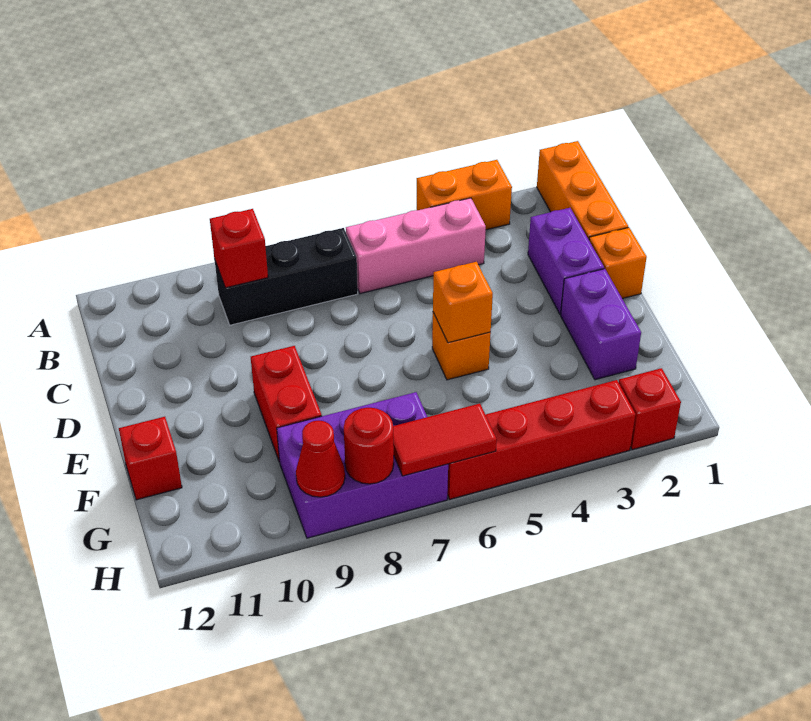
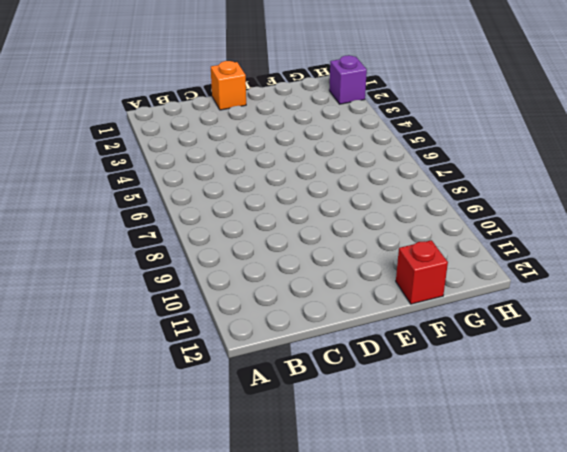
purple 1x1 brick [329,55,367,104] -> red 1x1 brick [619,368,681,450]
none -> orange 1x3 brick [537,141,628,239]
none -> orange 1x2 brick [417,160,512,230]
none -> pink 1x3 brick [346,198,486,294]

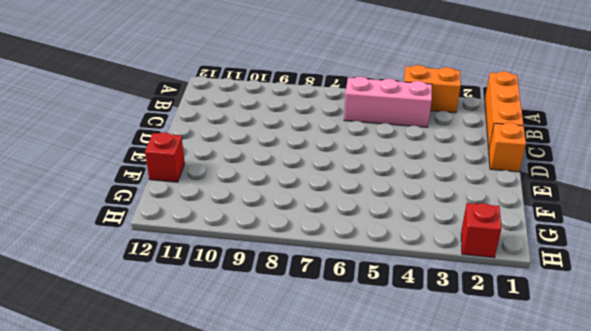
none -> black 1x3 brick [215,228,358,325]
none -> purple 1x2 brick [528,208,604,314]
none -> purple 1x2 brick [561,269,641,380]

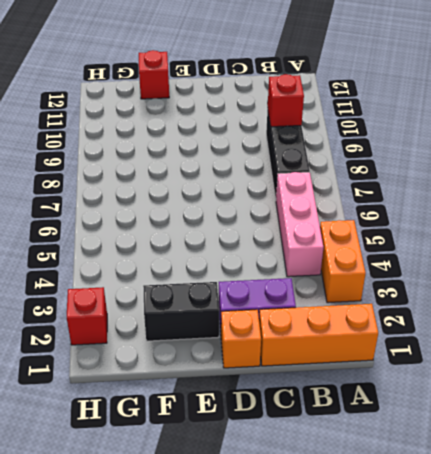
black 1x2 brick [143,282,219,341] -> purple 1x2 brick [561,269,641,380]
none -> orange 1x1 brick [432,313,491,380]
none -> red 1x2 brick [251,346,322,462]
none -> purple 2x3 brick [277,392,448,538]

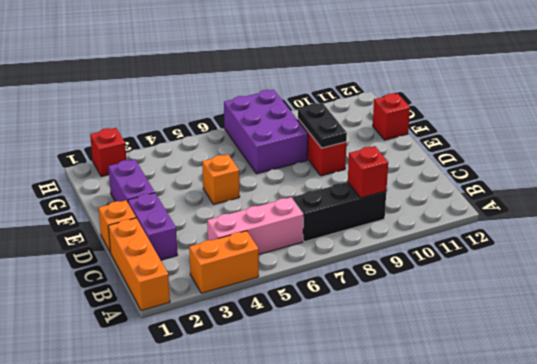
black 1x2 plate [298,103,347,148] -> none
purple 2x3 brick [224,90,308,174] -> purple 2x3 brick turned to [277,392,448,538]
none -> red 1x4 brick [447,380,636,499]
none -> orange 1x1 brick [433,262,493,343]
none -> red 1x2 tile [393,404,497,476]

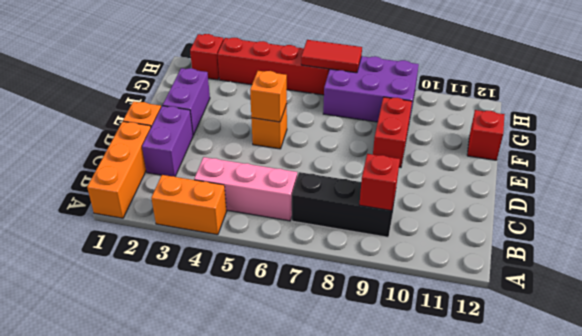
none -> red 1x1 round brick [344,408,394,484]
none -> red 1x1 cone [296,421,345,497]

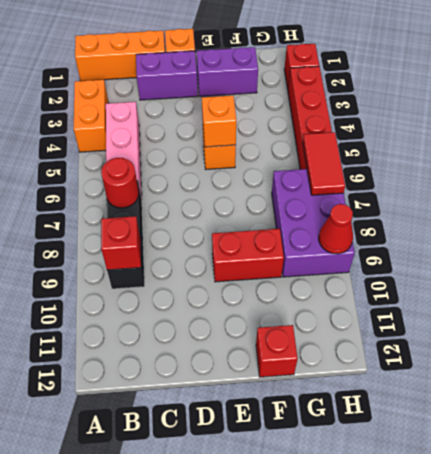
red 1x1 round brick [101,158,139,208] -> red 1x1 round brick moved to [344,408,394,484]

